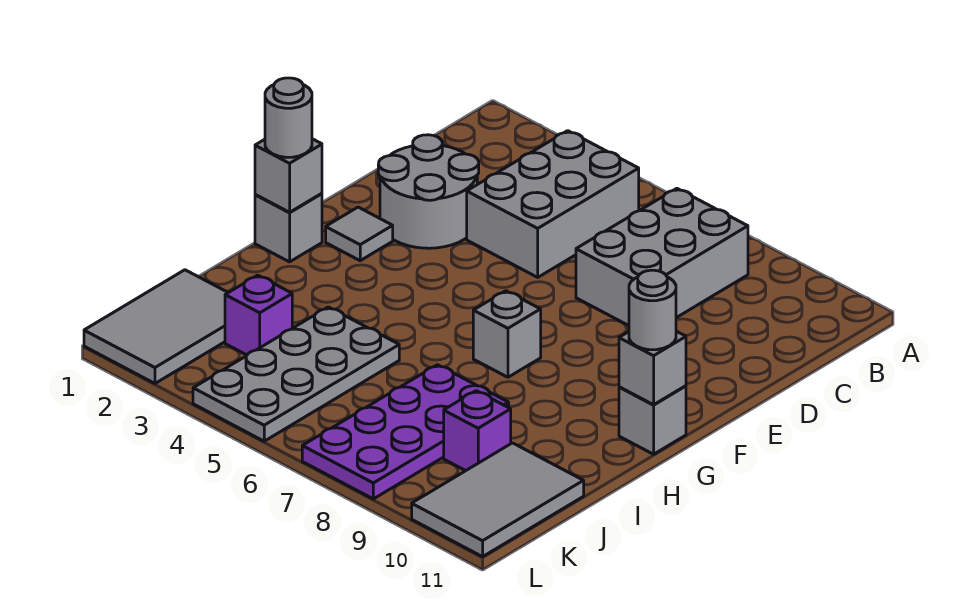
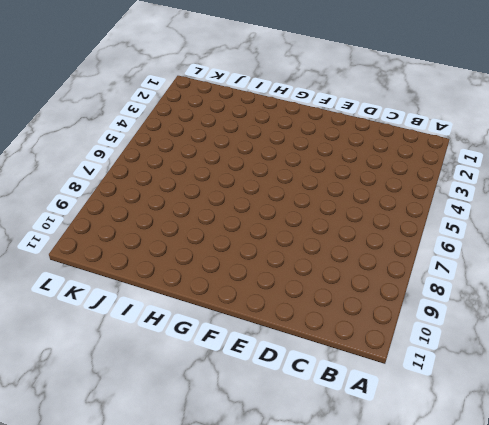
none -> grey 2x3 brick [467,131,639,277]
none -> grey 2x3 brick [576,189,748,326]
none -> grey 2x2 round brick [378,135,479,248]

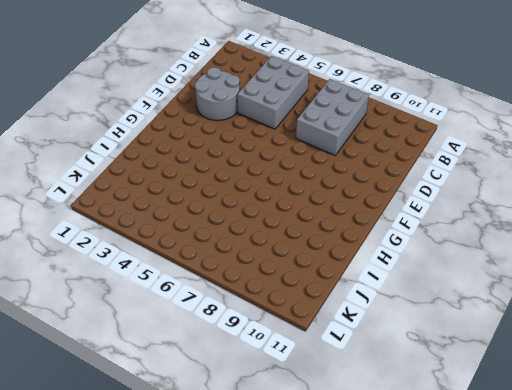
none -> grey 1x1 tile [326,207,393,261]
none -> grey 1x1 brick [255,193,322,262]
none -> grey 1x1 brick [473,291,541,377]

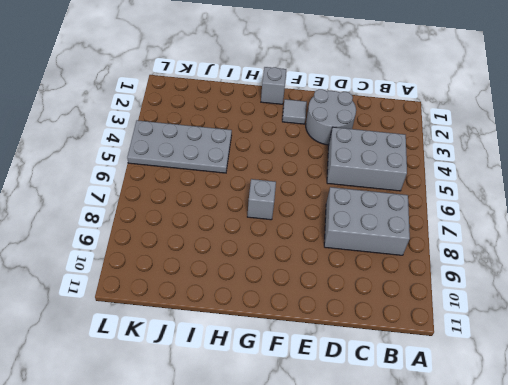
none -> grey 1x1 brick [619,386,686,454]
none -> purple 2x4 plate [302,365,509,499]
none -> grey 2x3 tile [84,270,228,383]

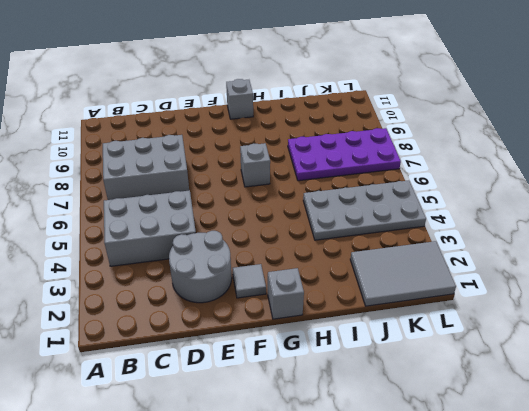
none -> purple 1x1 brick [225,275,292,355]
none -> purple 1x1 brick [444,391,511,471]
none -> grey 2x3 tile [412,443,584,557]

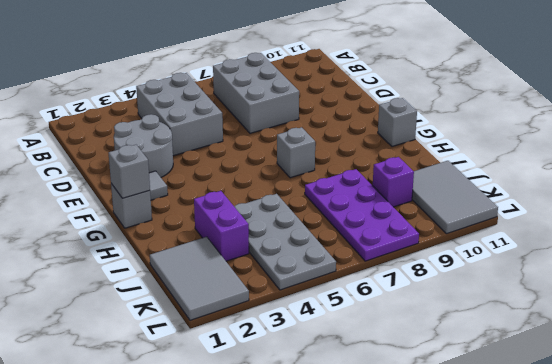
purple 1x2 brick [194,191,249,261] -> purple 1x1 brick [225,275,292,355]
none -> grey 1x1 brick [619,331,686,405]
none -> grey 1x1 round brick [265,78,312,157]
none -> grey 1x1 round brick [629,270,676,350]

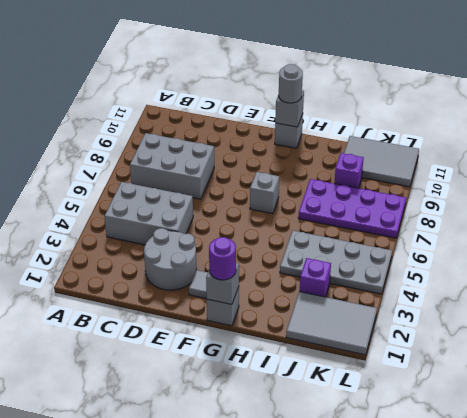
purple 1x1 round brick [209,237,236,280] -> grey 1x1 round brick [265,78,312,157]

